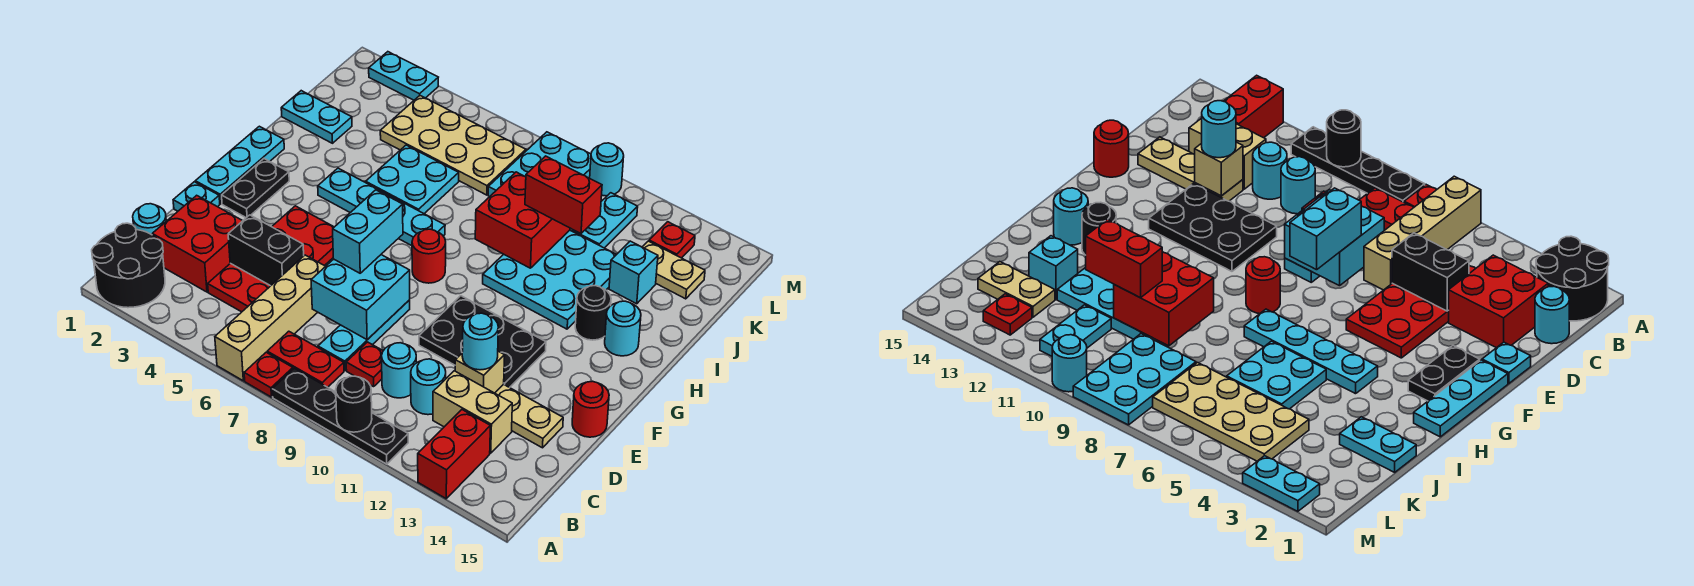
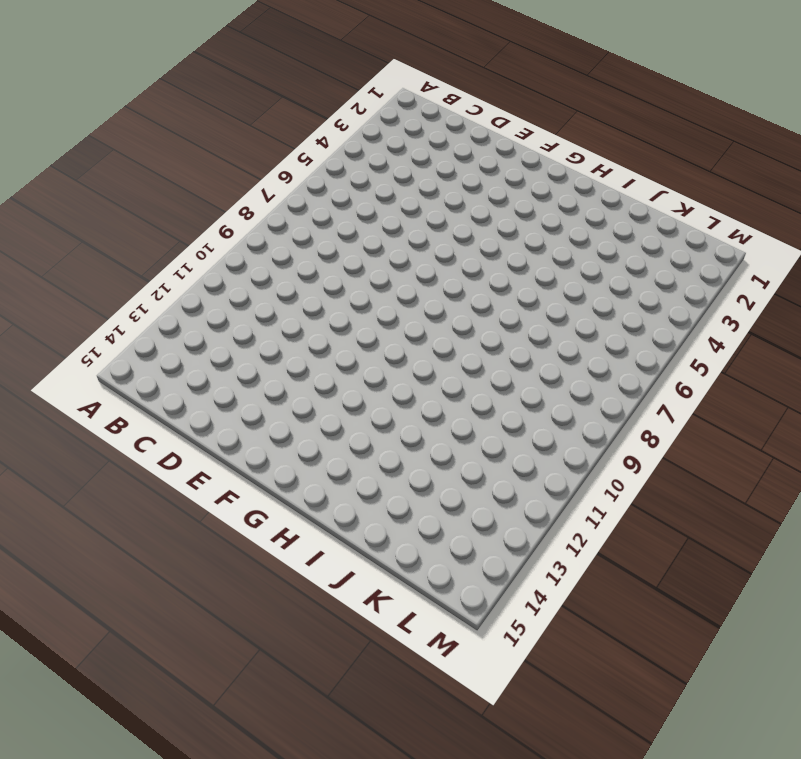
none -> black 2x2 round brick [92,223,165,308]
none -> tan 1x4 brick [215,255,326,381]
none -> red 1x1 plate [244,352,293,397]
none -> black 1x4 plate [272,368,408,464]

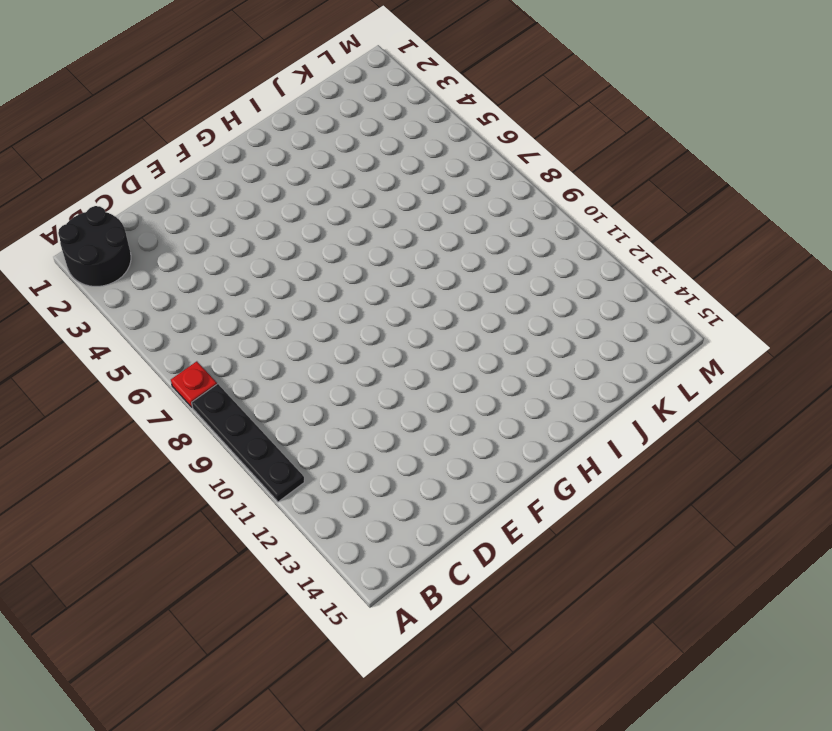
none -> tan 1x4 brick [215,255,326,381]
none -> red 1x2 brick [418,410,490,499]
none -> red 1x2 plate [267,331,344,387]
none -> cyan 1x1 round brick [133,204,166,235]

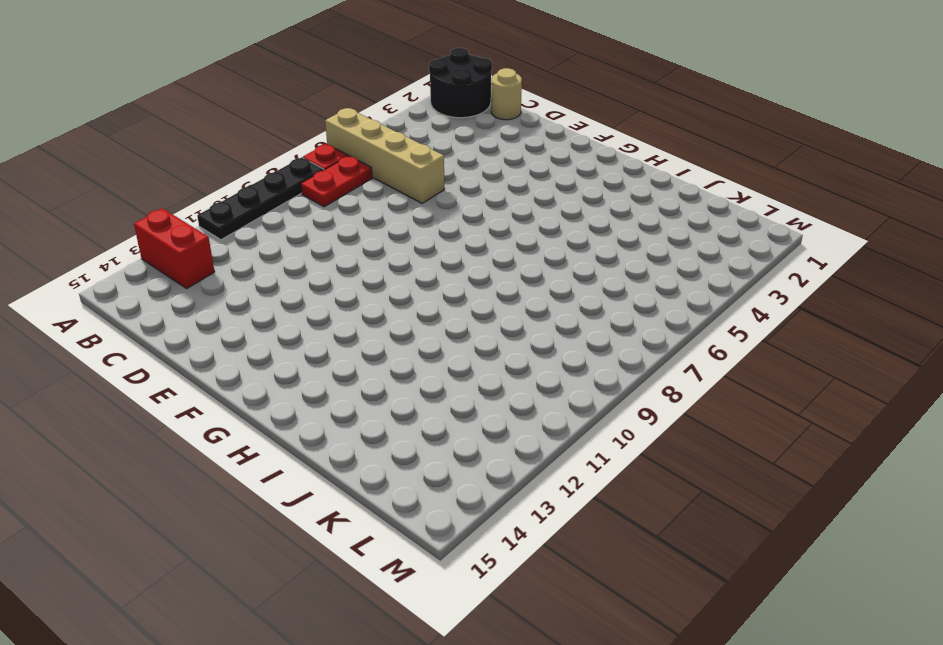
tan 1x1 round brick [491,68,522,120] -> cyan 1x1 round brick [133,204,166,235]
none -> red 2x2 brick [152,195,242,292]
none -> red 2x4 plate [208,206,334,312]
none -> cyan 1x3 plate [318,300,410,370]
none -> red 1x1 plate [346,342,383,387]

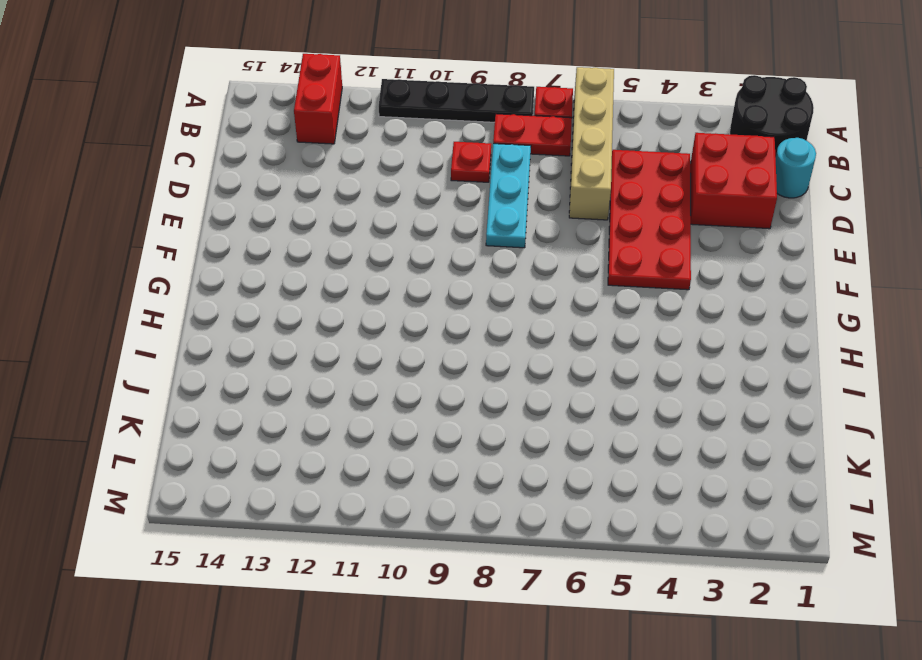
none -> cyan 1x1 round brick [382,343,416,398]
none -> cyan 1x1 round brick [411,359,446,415]
none -> tan 1x2 brick [433,371,512,453]
none -> tan 1x3 plate [495,384,563,448]

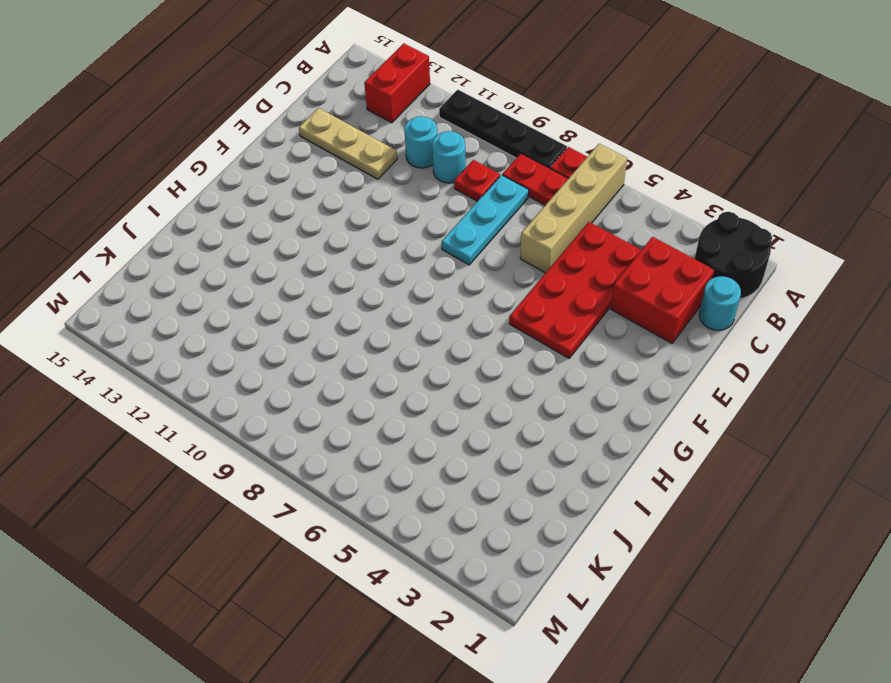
none -> tan 1x2 brick [433,371,512,453]
none -> cyan 1x1 plate [173,182,220,211]
none -> black 2x3 plate [419,296,546,388]
none -> red 1x1 round brick [572,381,609,437]

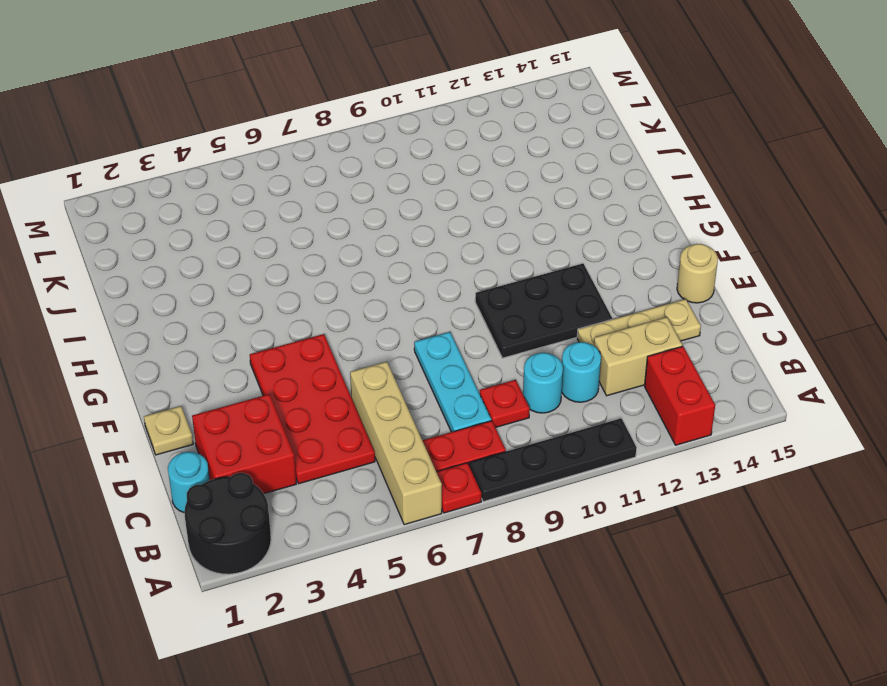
tan 1x1 plate [144,406,193,455] -> cyan 1x1 plate [173,182,220,211]
tan 1x1 round brick [677,244,718,303] -> red 1x1 round brick [572,381,609,437]
none -> cyan 1x3 plate [195,126,284,204]
none -> black 1x2 plate [222,159,289,218]
none -> red 1x1 round brick [412,229,446,283]
none -> cyan 1x4 plate [318,168,445,246]

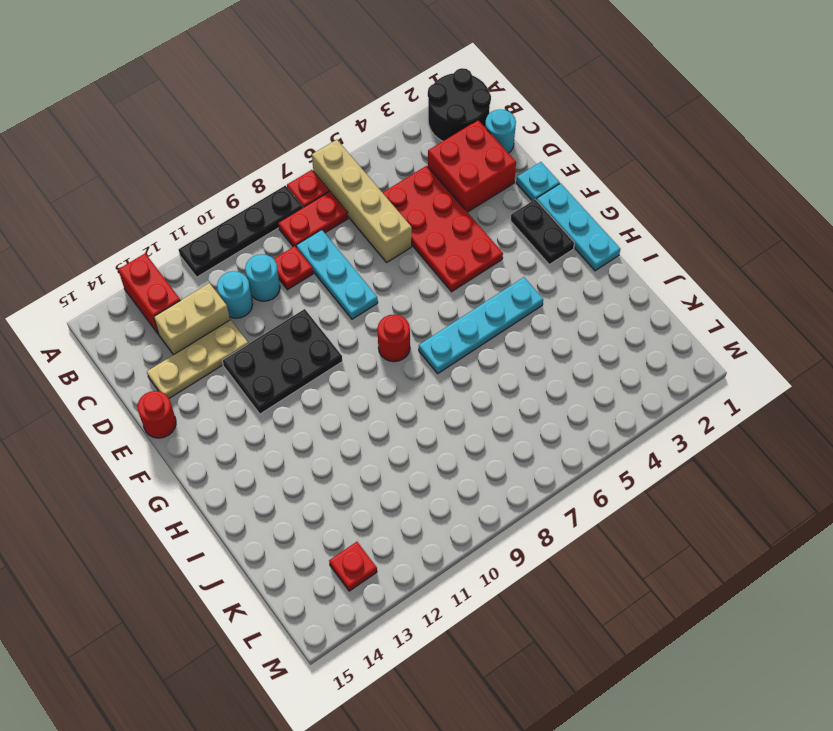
none -> cyan 3x3 plate [483,230,617,329]
none -> black 1x1 round brick [575,286,611,340]
none -> cyan 1x1 round brick [605,301,641,356]
none -> cyan 2x2 plate [366,145,459,213]

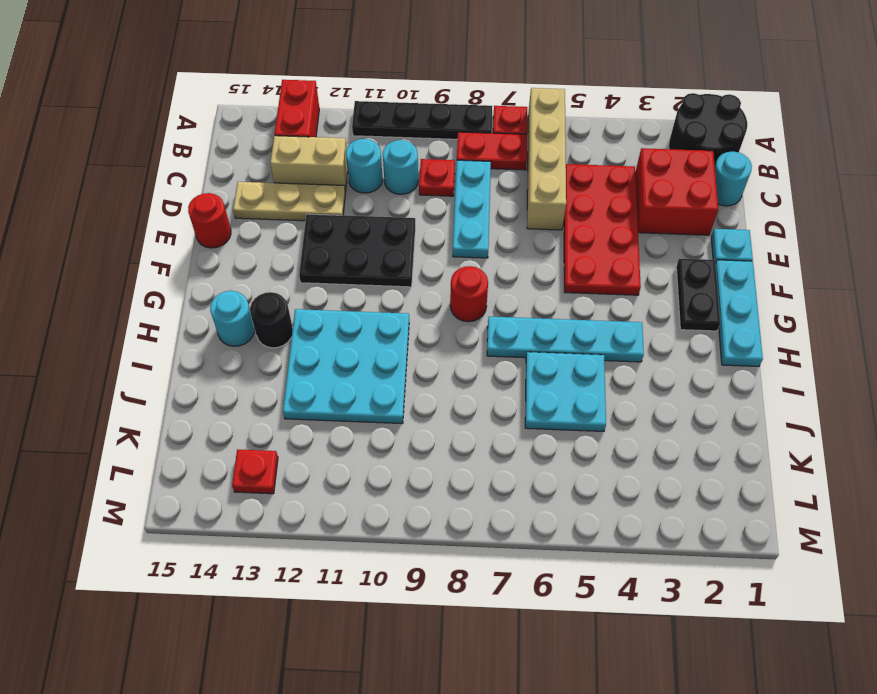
none -> cyan 1x2 plate [281,91,352,143]
none -> cyan 1x1 brick [609,241,658,304]
none -> tan 2x4 plate [380,96,526,195]
none -> cyan 2x3 plate [488,132,591,197]

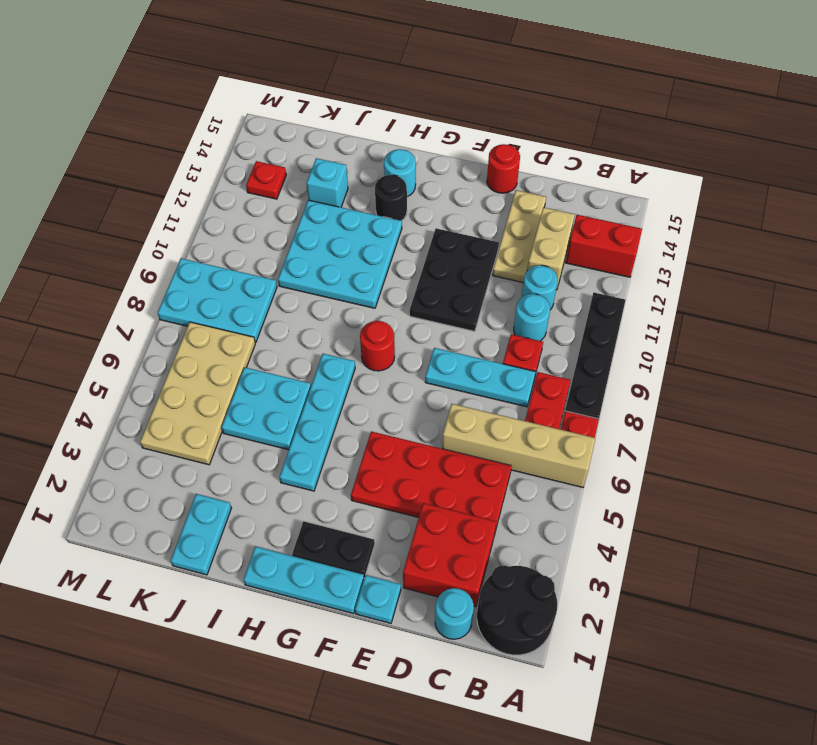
none -> cyan 1x2 plate [572,193,638,248]
none -> tan 1x2 plate [642,241,705,299]
none -> cyan 1x2 plate [369,52,438,100]
none -> cyan 1x1 round brick [590,143,624,196]

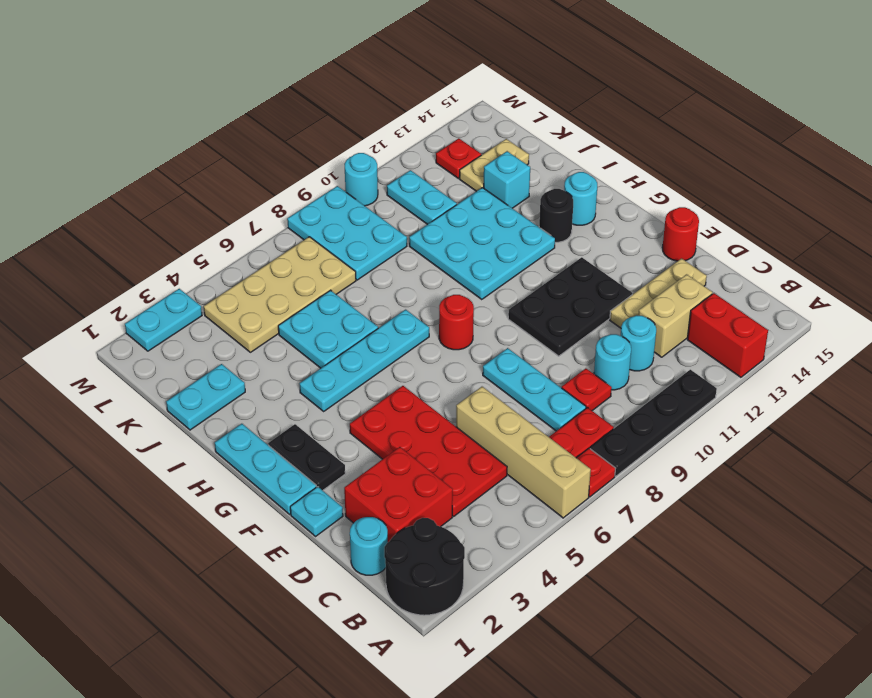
none -> black 1x1 round brick [336,376,372,432]
none -> black 1x2 brick [228,215,304,286]
none -> cyan 2x2 brick [311,255,410,340]
none -> tan 1x1 brick [455,351,505,393]

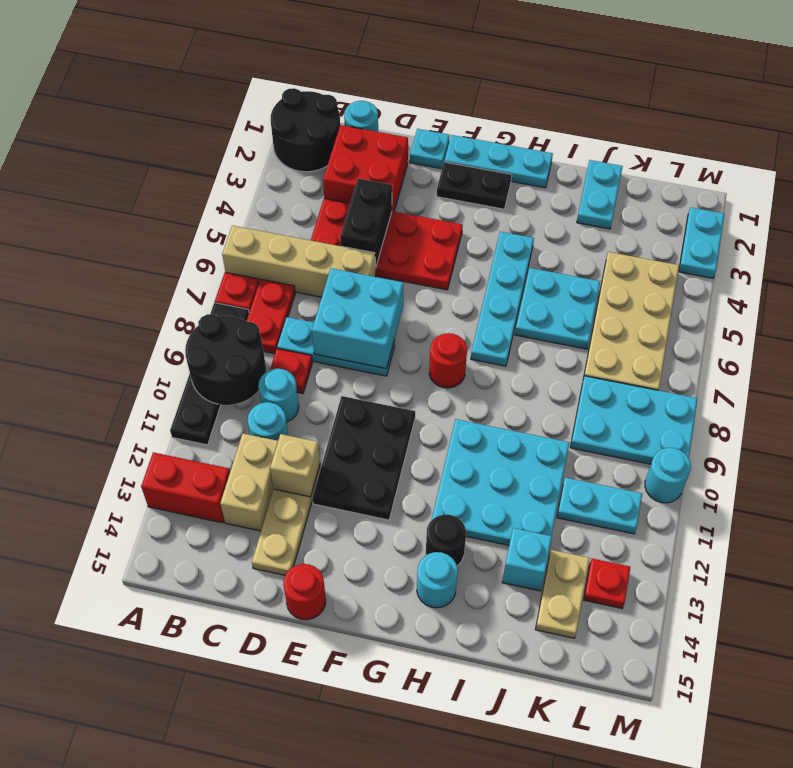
black 2x2 round brick [185,314,266,405] -> black 1x1 round brick [336,376,372,432]
none -> red 2x2 brick [475,172,570,268]
none -> cyan 1x1 round brick [462,313,498,370]
none -> cyan 1x2 brick [333,190,403,273]
none -> red 1x2 brick [525,156,602,234]

